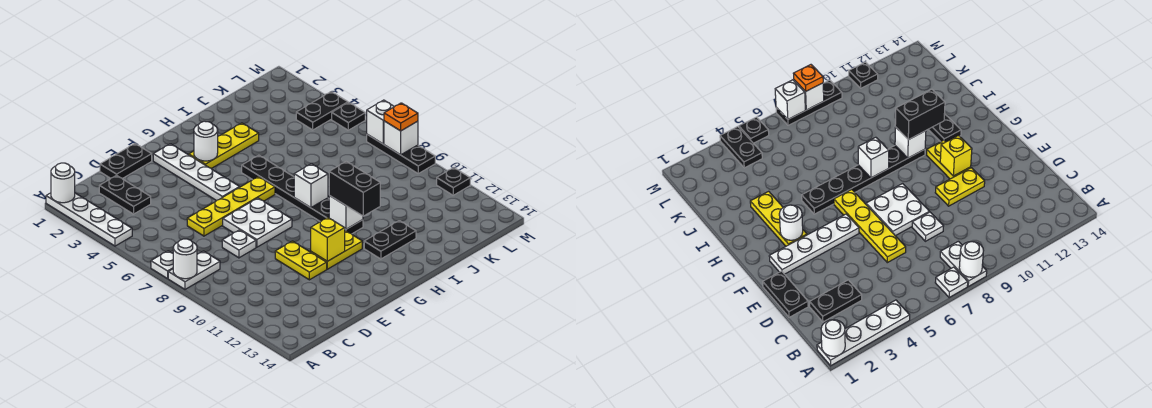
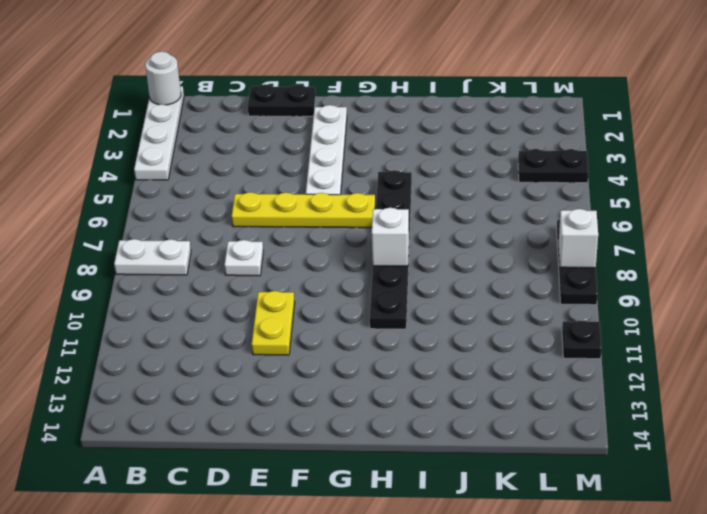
none -> white 1x1 plate [151,251,173,279]
none -> black 1x2 plate [99,175,151,214]
none -> white 2x2 plate [223,198,292,247]

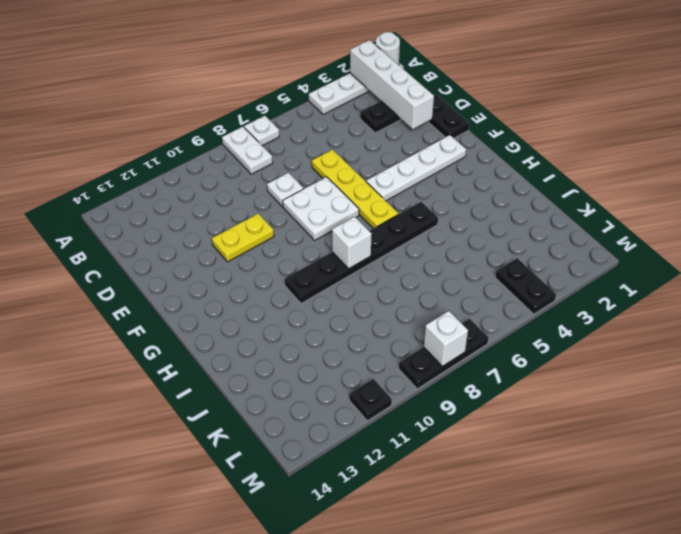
white 1x4 brick [350,40,434,129] -> none
none -> yellow 1x2 plate [311,231,362,269]
none -> yellow 1x3 plate [189,123,259,169]
none -> black 1x2 plate [364,221,416,259]

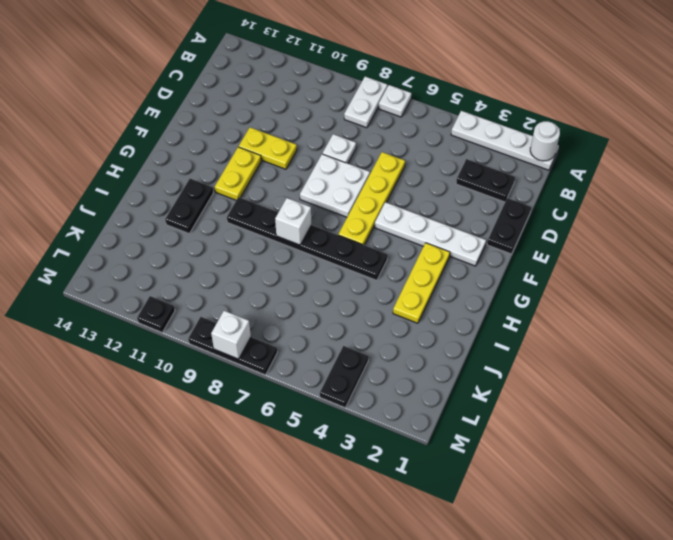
none -> black 1x1 plate [332,102,365,130]
none -> white 1x1 round brick [173,239,197,279]
none -> yellow 1x1 brick [311,218,345,261]

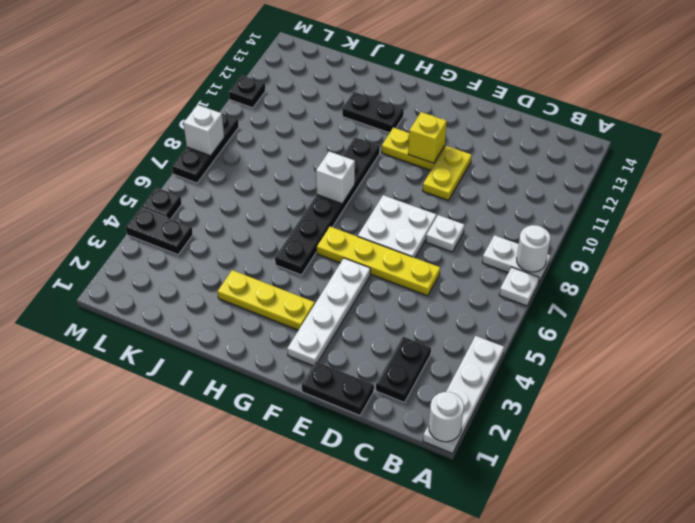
none -> white 1x1 round brick [194,121,218,161]
none -> white 1x1 brick [329,196,363,229]
none -> white 1x1 brick [367,100,394,144]

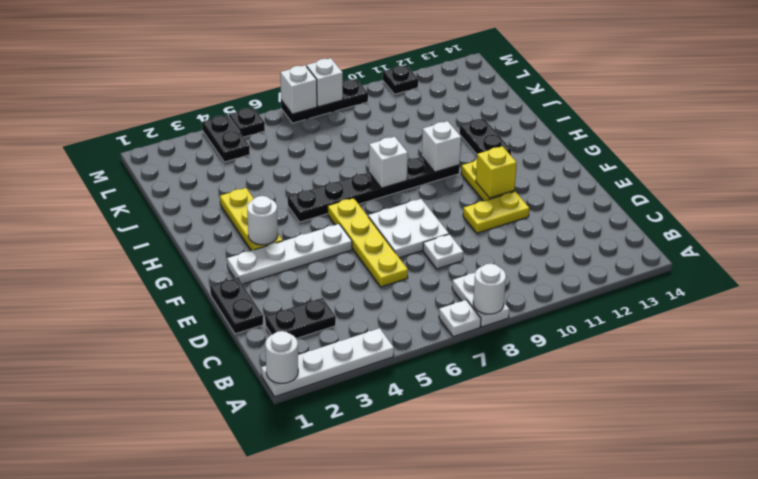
none -> black 1x2 brick [329,161,380,216]
none -> orange 1x1 plate [384,103,418,131]

